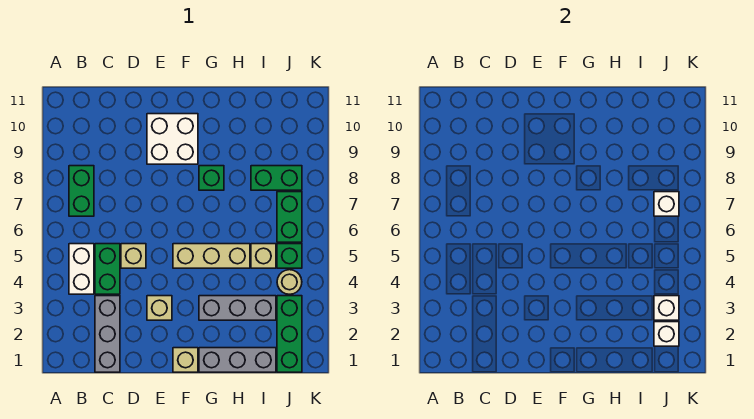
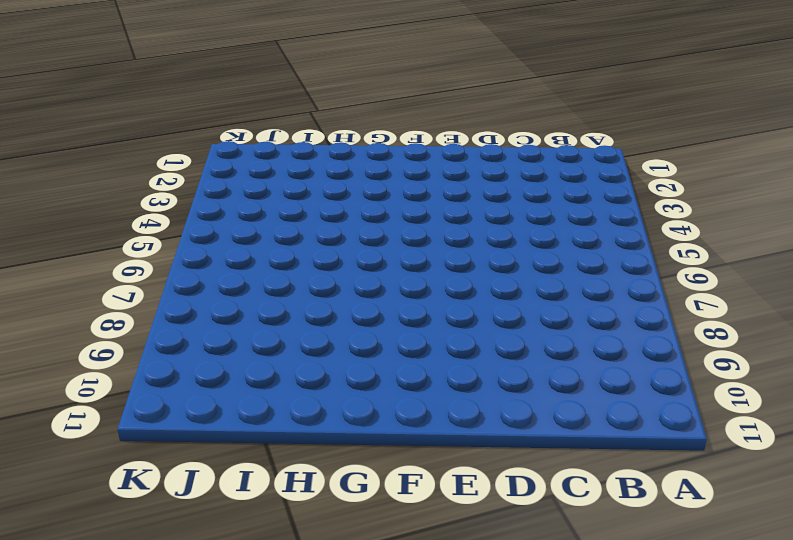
none -> white 1x2 brick [69,244,94,294]
none -> green 1x2 brick [69,166,94,216]
none -> grey 1x3 brick [95,296,120,372]

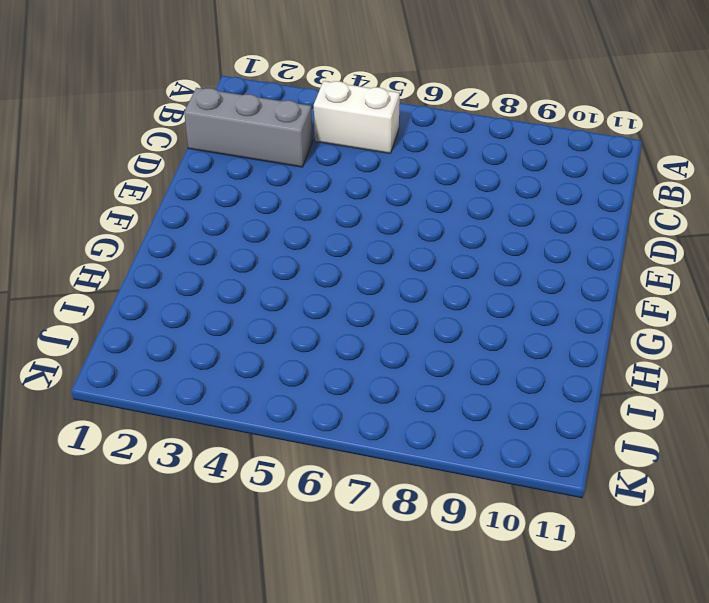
none -> green 1x2 brick [69,166,94,216]
none -> green 1x2 brick [95,244,120,294]
none -> tan 1x1 brick [121,244,146,268]

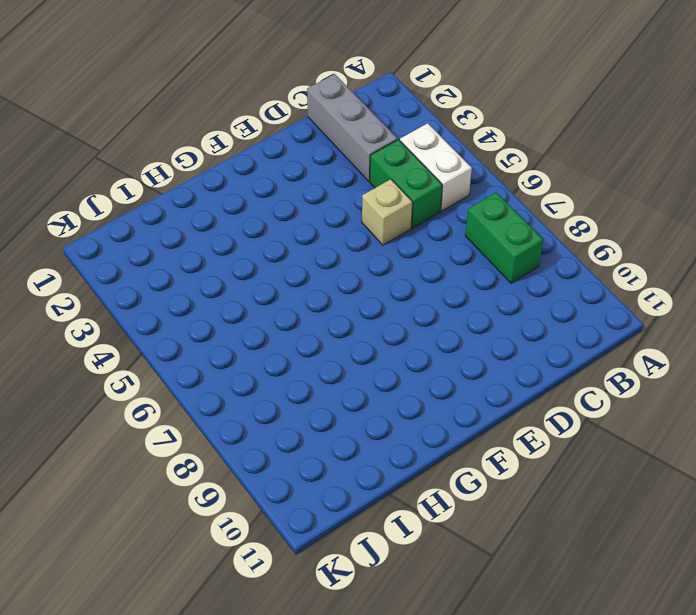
none -> tan 1x1 brick [147,296,172,320]
none -> white 2x2 brick [147,114,198,164]
none -> tan 1x1 brick [173,348,198,372]

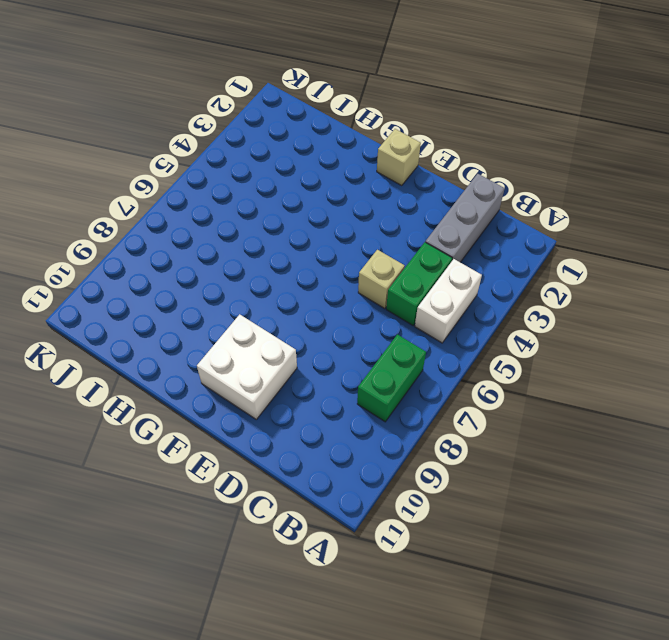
none -> tan 1x1 brick [147,296,172,320]
none -> tan 1x3 brick [173,244,250,268]
none -> grey 1x3 brick [199,348,276,372]

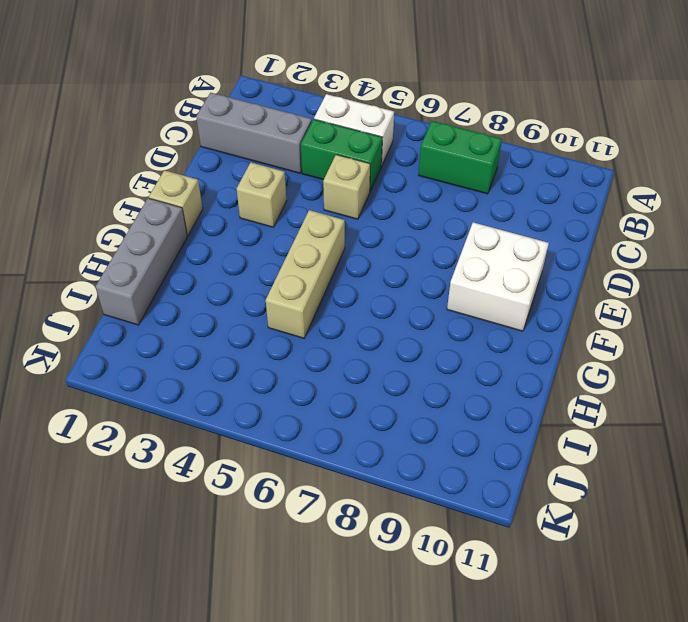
none -> grey 1x3 brick [199,296,276,320]
none -> green 1x1 brick [199,166,224,190]
none -> tan 1x1 brick [251,244,276,268]

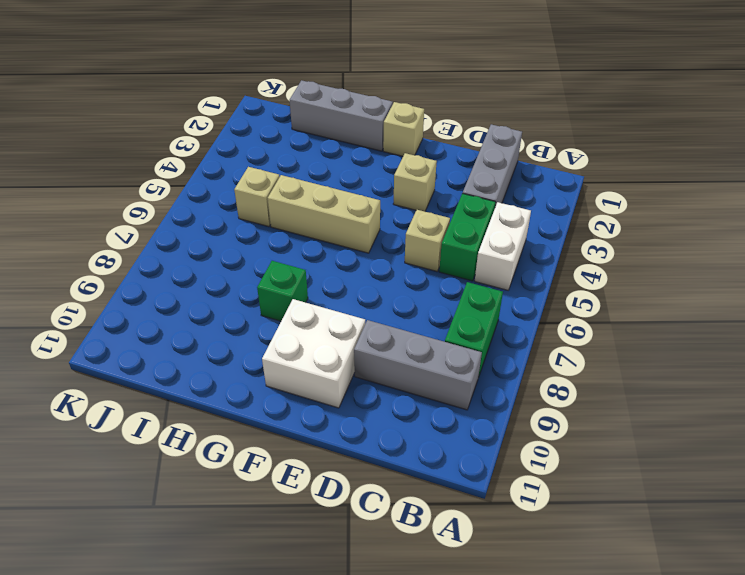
grey 1x3 brick [354,320,482,410] -> grey 1x3 brick moved to [199,296,276,320]
none -> green 1x2 brick [251,166,302,190]
none -> green 1x3 brick [277,296,302,372]
none -> tan 1x1 round brick [277,270,302,294]

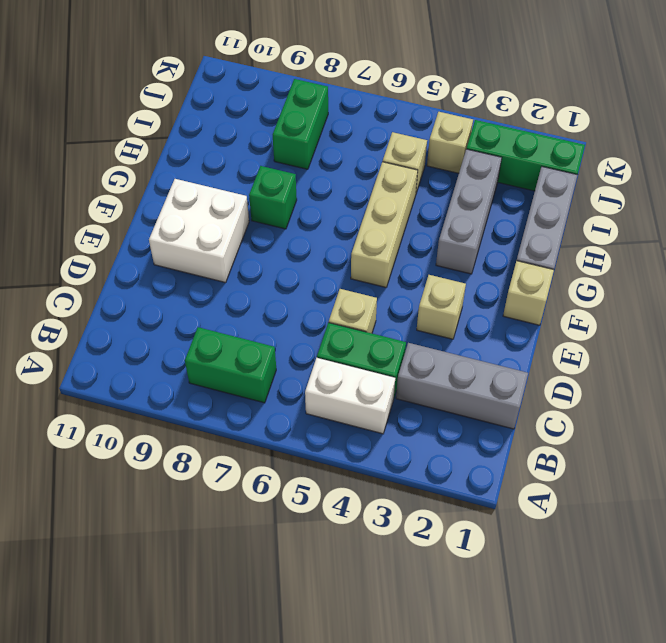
tan 1x1 brick [427,112,473,173] -> tan 1x1 round brick [277,270,302,294]
none -> green 1x1 brick [277,244,302,268]
none -> green 1x2 brick [277,192,302,242]
none -> white 1x1 brick [654,322,679,346]

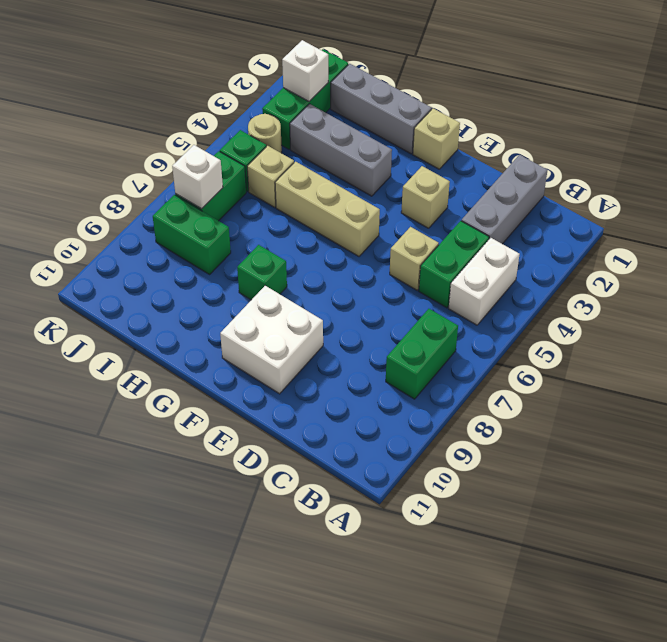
none -> white 1x1 brick [654,296,679,320]

